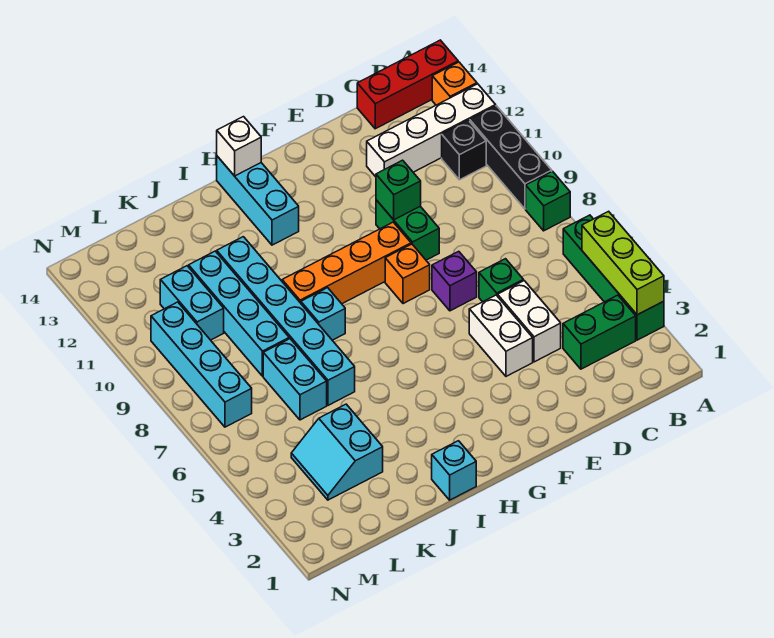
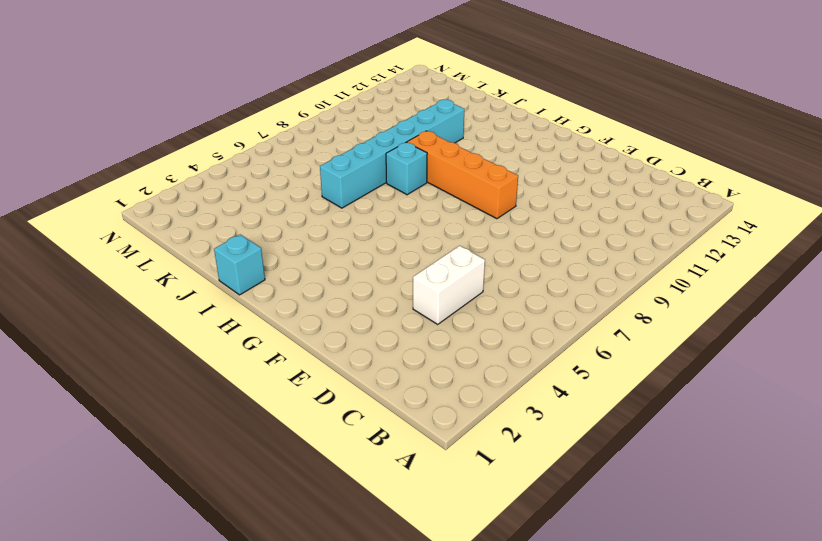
none -> green 1x4 brick [563,215,664,340]
none -> green 1x1 brick [526,171,570,231]
none -> black 1x3 brick [470,106,552,209]

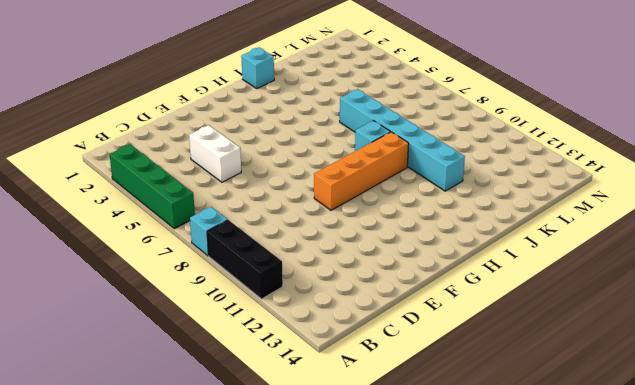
cyan 1x1 brick [190,207,228,256] -> green 1x1 brick [526,171,570,231]
none -> white 1x4 brick [367,84,496,177]
none -> orange 1x1 brick [432,62,477,105]
none -> red 1x3 brick [357,40,458,129]

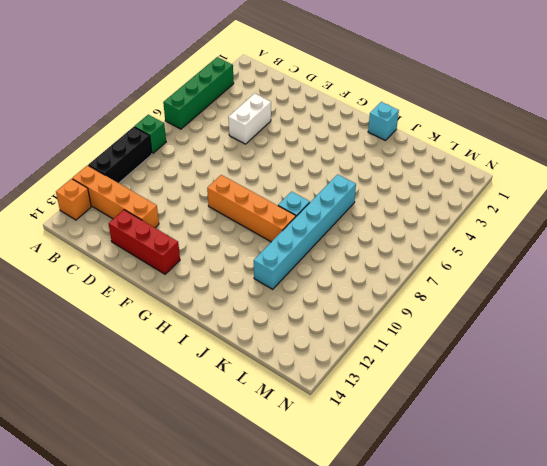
orange 1x4 brick [72,165,159,228] -> white 1x4 brick [367,84,496,177]
red 1x3 brick [108,210,180,274] -> red 1x3 brick moved to [357,40,458,129]
none -> green 1x2 brick [563,295,636,369]
none -> black 1x1 brick [442,120,486,180]
none -> green 1x1 brick [479,259,523,302]

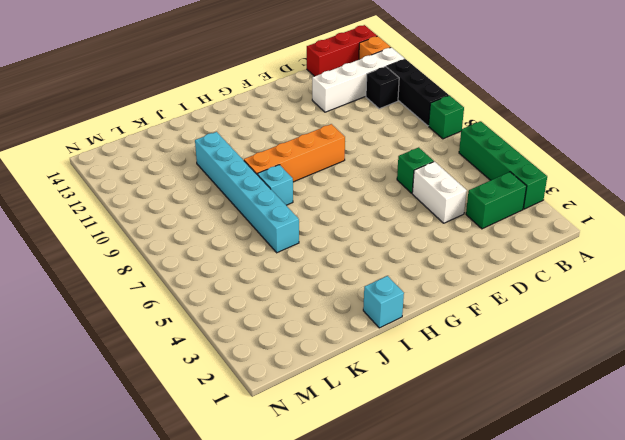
none -> white 1x2 brick [469,295,533,376]
none -> purple 1x1 brick [432,251,477,311]
none -> green 1x2 brick [376,200,439,260]

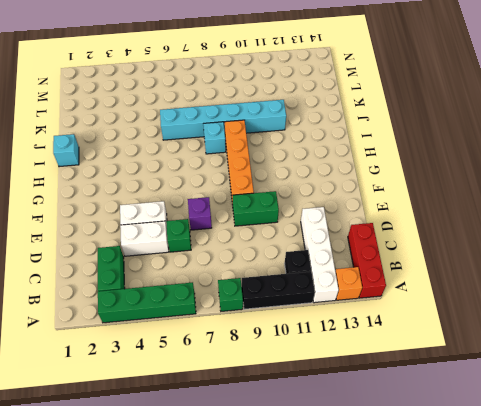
none -> orange 1x1 brick [385,244,430,304]
none -> cyan 1x3 brick [217,156,299,245]
none -> cyan 2x2 slope [291,404,383,500]

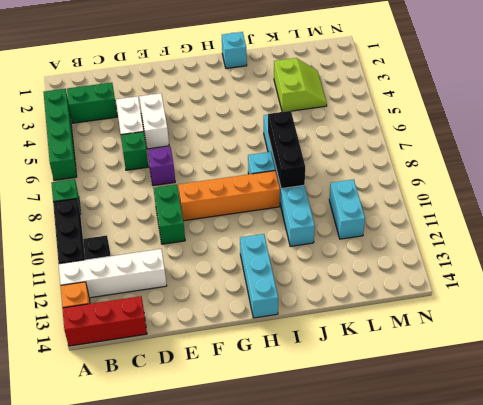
black 1x3 brick [268,111,305,189] -> none
lime 2x2 slope [274,58,327,112] -> cyan 2x2 slope [291,404,383,500]
none -> orange 1x1 brick [385,244,430,304]
none -> cyan 1x2 brick [263,339,327,420]
none -> cyan 1x4 brick [189,251,289,376]

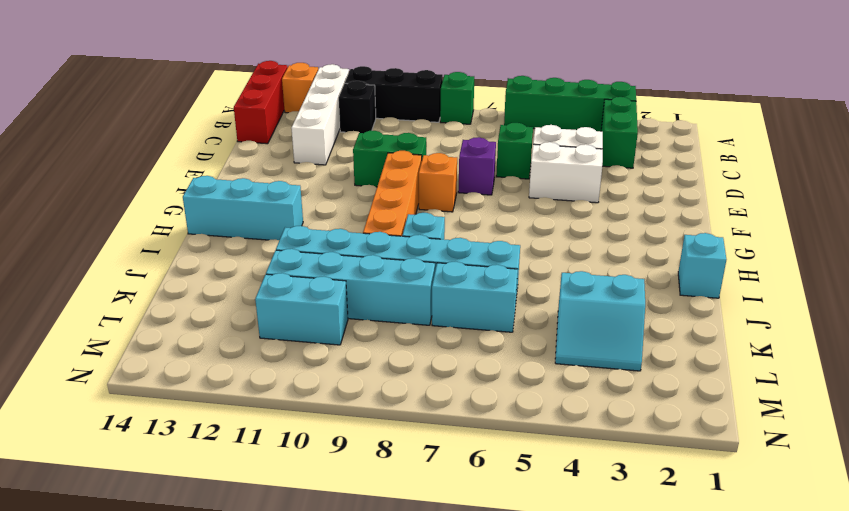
none -> cyan 1x4 brick [151,302,252,427]
none -> lime 1x3 brick [582,211,664,315]
none -> green 1x1 brick [376,160,421,220]

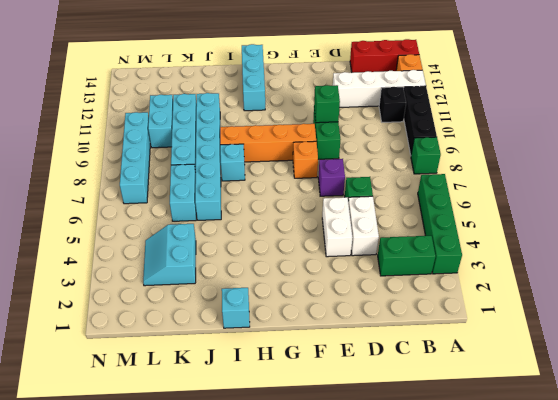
none -> lime 1x3 brick [582,211,664,315]
none -> white 1x1 brick [217,117,261,176]

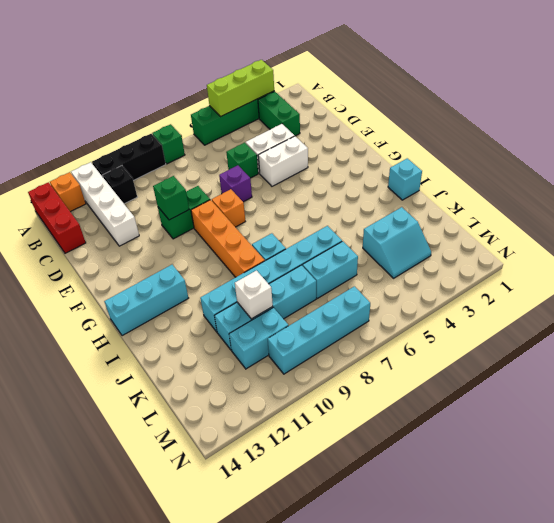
white 1x1 brick [235,271,273,319] -> white 1x1 brick moved to [217,117,261,176]

